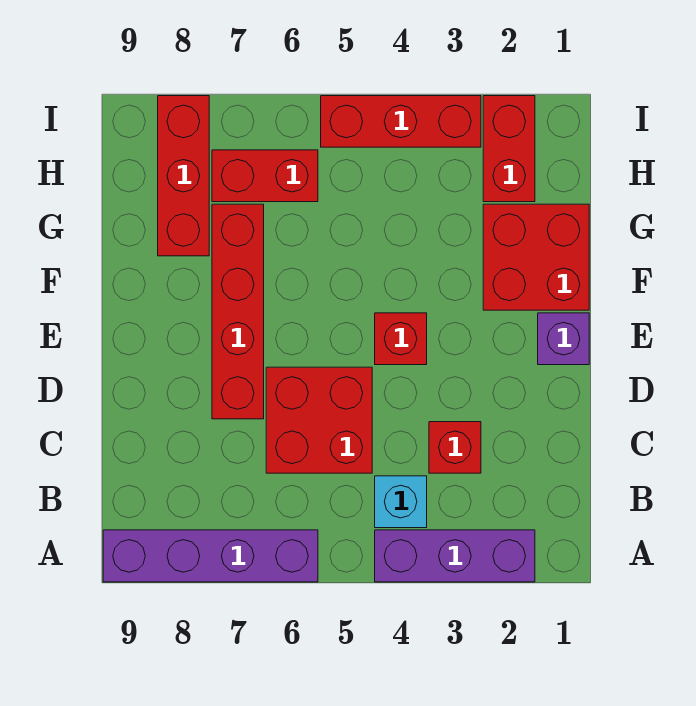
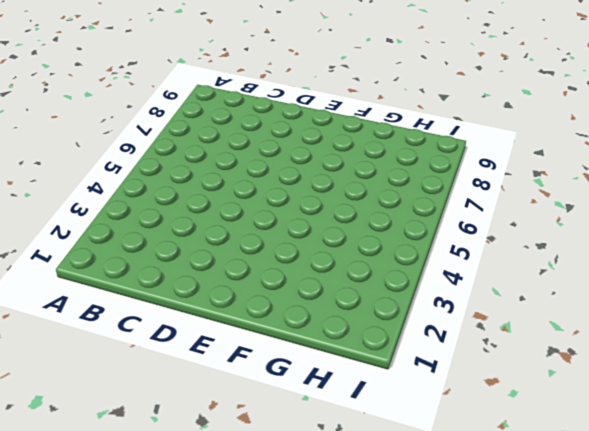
none -> purple 1x3 brick [375,530,535,582]
none -> purple 1x4 brick [103,530,318,582]
none -> cyan 1x1 brick [375,476,427,528]

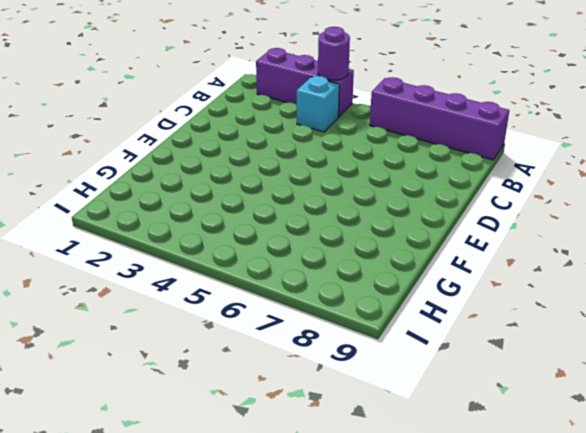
purple 1x1 round brick [318,27,350,80] -> none
none -> red 1x1 brick [429,422,481,473]
none -> red 2x2 brick [266,367,372,473]
none -> red 1x4 brick [212,204,264,419]

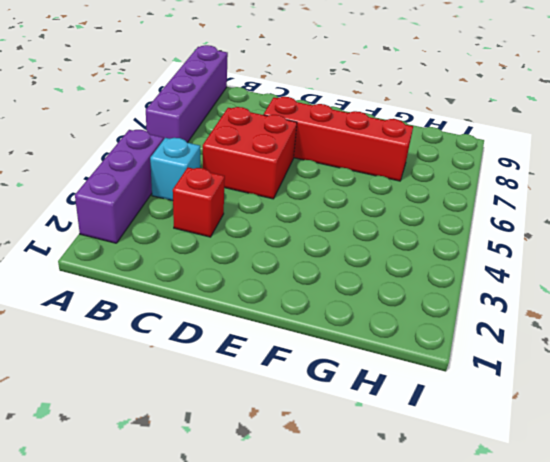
none -> purple 1x1 brick [538,313,589,365]
none -> red 1x1 brick [375,313,427,365]
none -> red 2x2 brick [483,204,589,310]

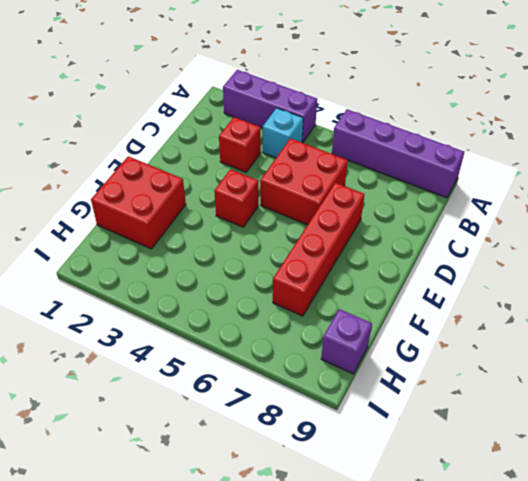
purple 1x1 brick [321,309,372,374] -> purple 1x1 brick moved to [538,313,589,365]
none -> red 1x3 brick [158,96,209,256]
none -> red 1x2 brick [483,96,535,202]
none -> red 1x2 brick [212,150,318,202]

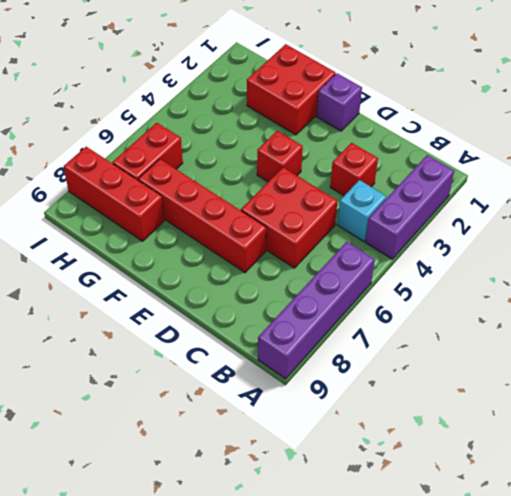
none -> red 1x2 brick [483,96,535,202]
none -> red 1x3 brick [321,96,481,147]

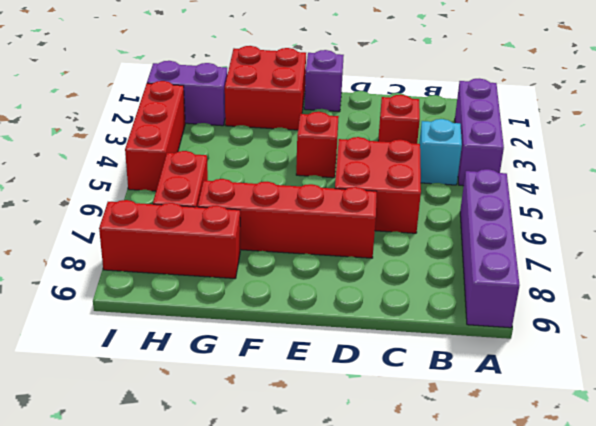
purple 1x2 brick [147,61,227,126] -> red 1x2 brick [483,96,535,202]

